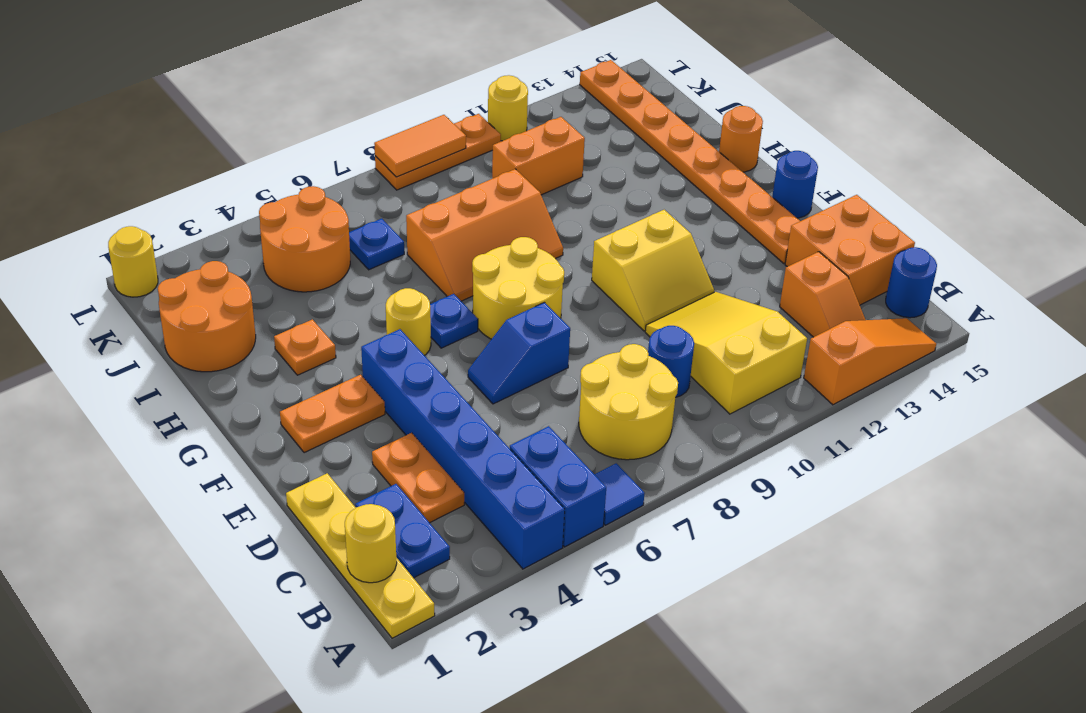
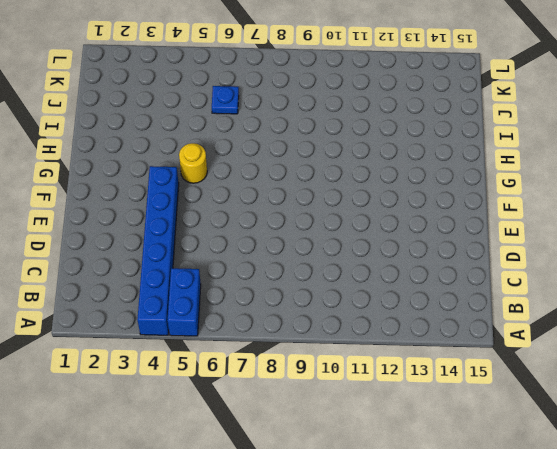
none -> yellow 1x4 plate [286,473,435,638]
none -> blue 1x1 tile [594,463,645,525]
none -> orange 1x3 slope [804,318,936,405]
none -> blue 1x2 plate [355,484,450,578]

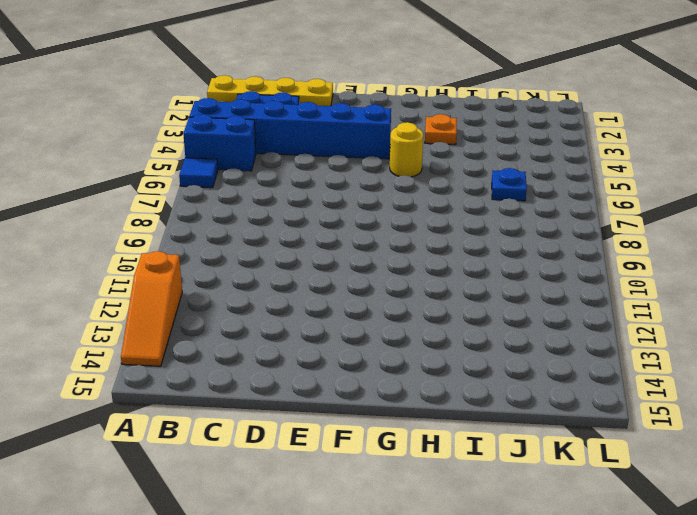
none -> yellow 2x2 round brick [579,344,678,460]
none -> yellow 2x3 slope [645,292,807,414]
none -> orange 1x2 slope [780,252,866,337]
none -> blue 1x1 round brick [886,247,937,318]

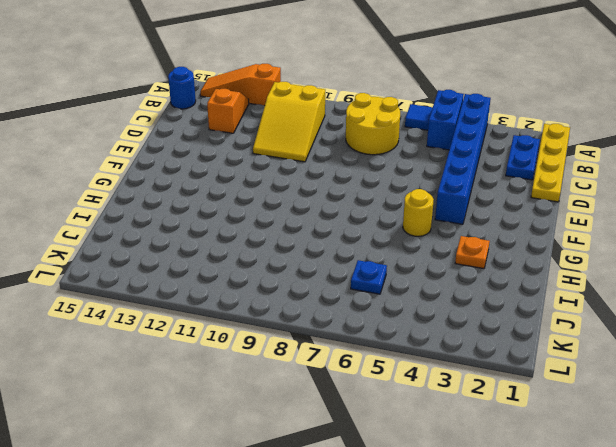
none -> orange 1x2 plate [372,433,464,523]
none -> blue 1x1 round brick [648,326,694,398]
none -> orange 2x2 brick [785,195,915,305]
none -> blue 1x2 slope [468,302,570,404]

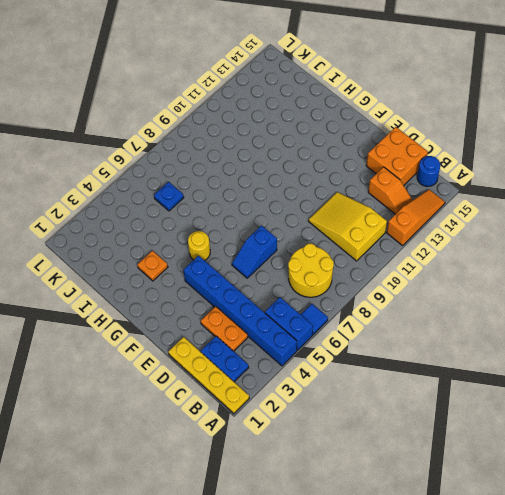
none -> blue 1x1 round brick [648,326,694,398]
none -> yellow 2x2 slope [592,210,714,331]
none -> orange 1x8 plate [580,60,800,263]
none -> orange 1x2 plate [280,375,385,453]

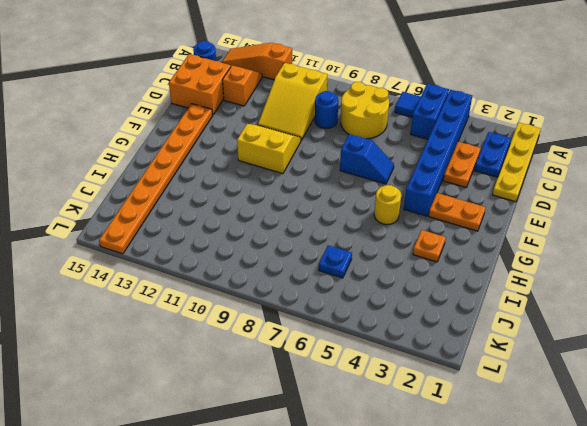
none -> yellow 2x2 round brick [472,237,564,339]
none -> blue 1x1 round brick [772,151,818,218]
none -> blue 1x1 plate [430,294,478,348]
none -> orange 2x3 slope [406,169,563,301]

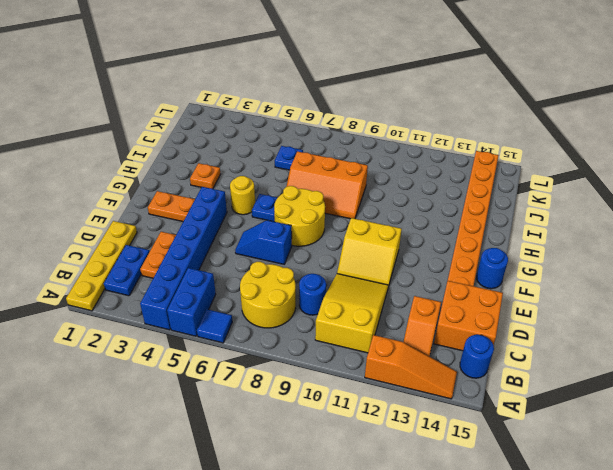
none -> orange 1x1 round brick [719,106,763,172]
none -> orange 2x2 round brick [158,261,256,372]
none -> orange 2x2 round brick [259,186,350,292]
none -> orange 1x2 brick [492,117,585,195]

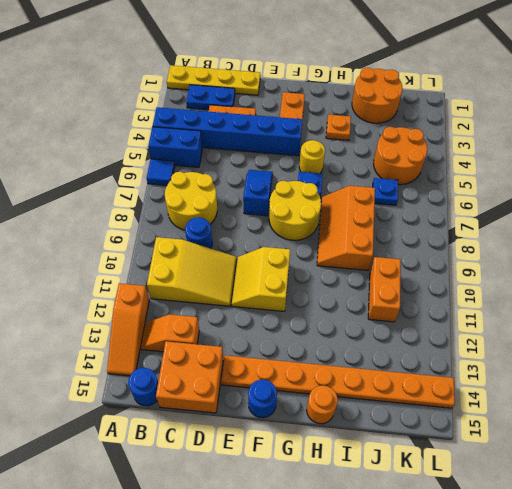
none -> yellow 1x1 round brick [108,226,158,297]
none -> orange 1x3 plate [375,114,501,190]
none -> yellow 1x1 round brick [488,75,528,141]
none -> yellow 1x1 round brick [345,504,397,583]

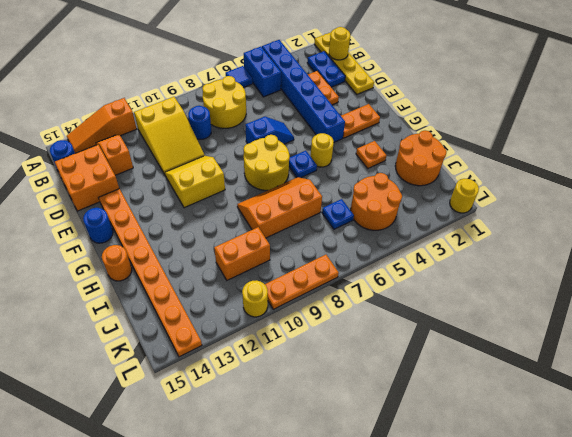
none -> orange 1x2 tile [374,115,466,177]

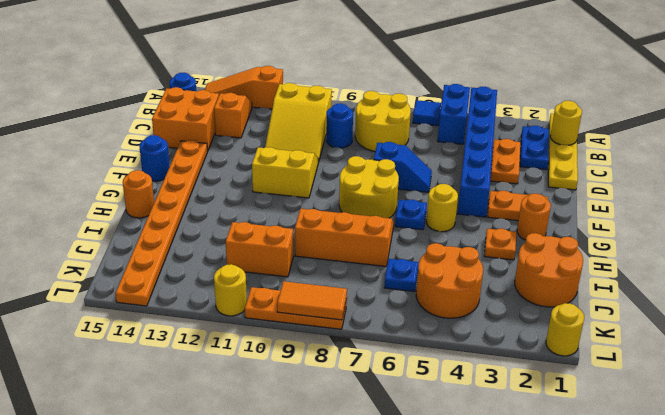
orange 1x1 round brick [517,194,551,240] -> none

